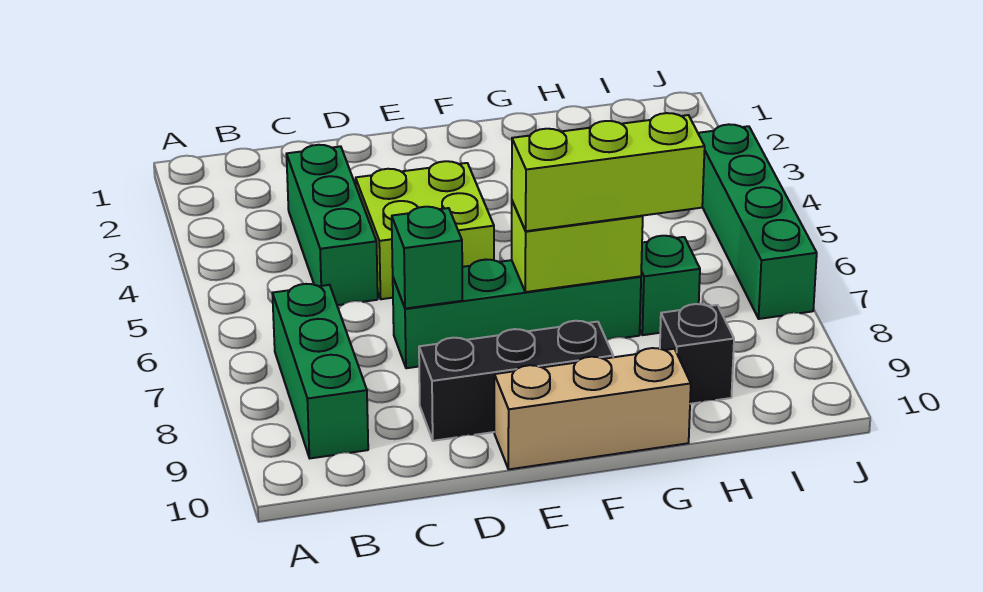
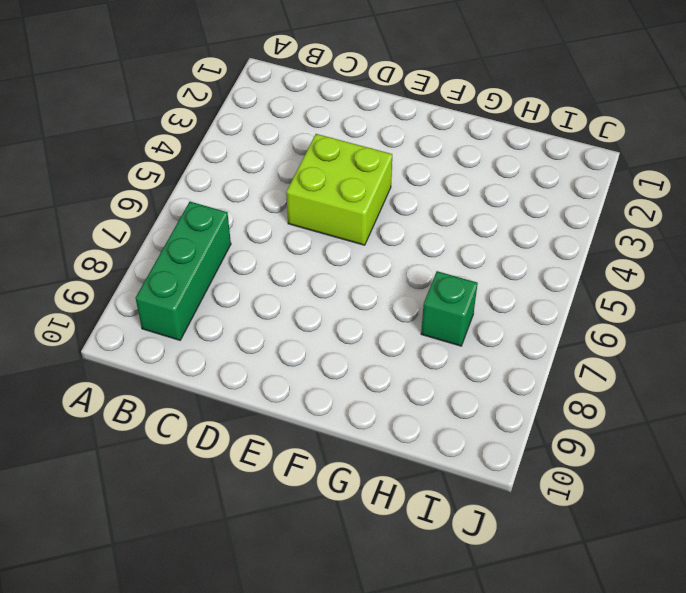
none -> green 1x3 brick [286,145,378,305]
none -> green 1x4 brick [393,260,641,368]
none -> black 1x3 brick [419,321,613,441]

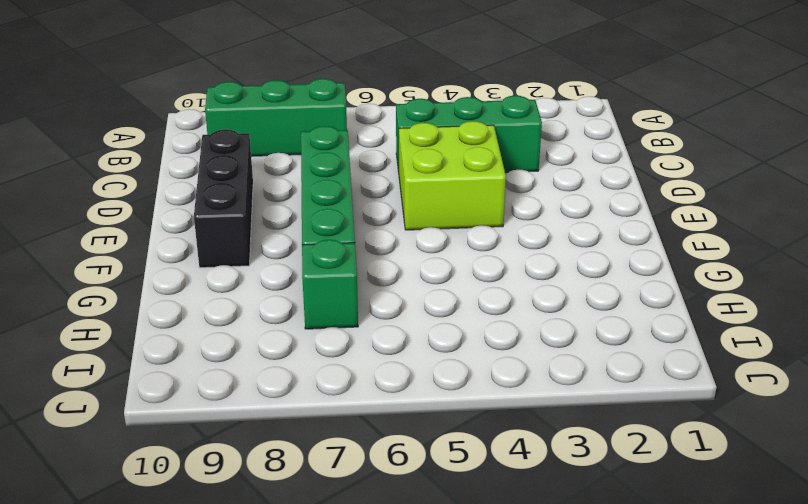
none -> tan 1x3 brick [494,348,691,469]
none -> black 1x1 brick [660,304,734,404]
none -> green 1x4 brick [698,124,817,319]

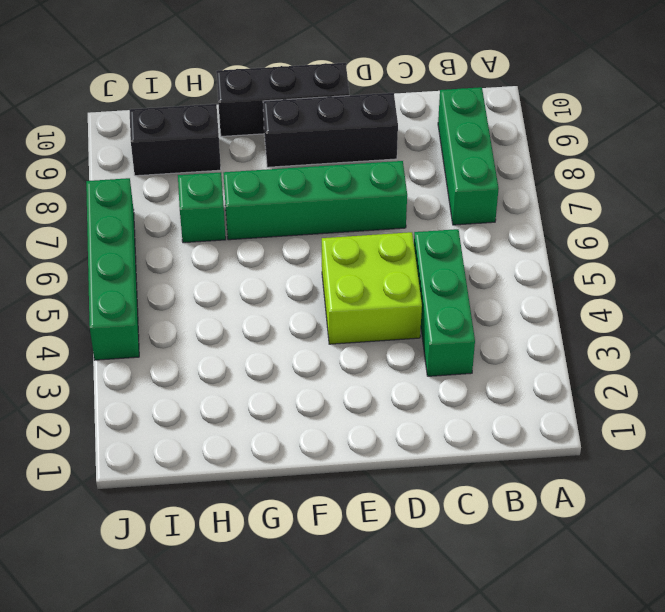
black 1x3 brick [216,63,349,137] -> tan 1x3 brick [494,348,691,469]
black 1x2 brick [129,104,221,176] -> black 1x1 brick [660,304,734,404]
none -> green 1x1 brick [392,207,462,309]
none -> lime 1x2 brick [512,201,643,292]
none -> lime 1x3 brick [512,113,705,231]

